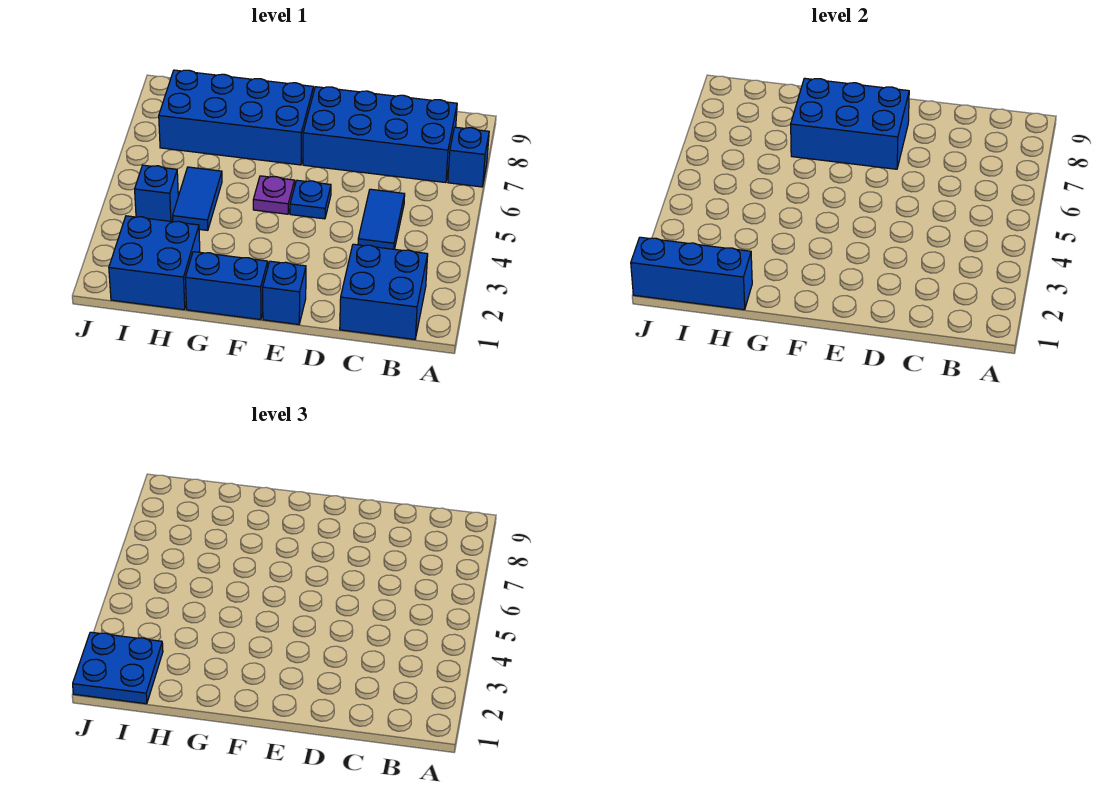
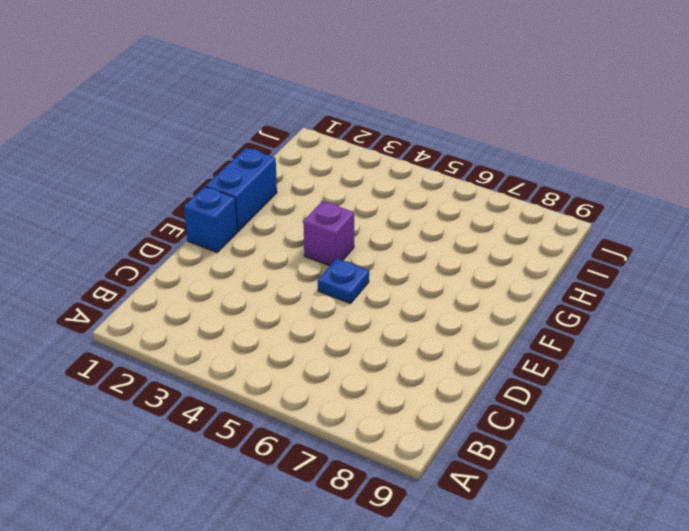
purple 1x1 brick [303,201,354,266] -> none
none -> blue 1x1 brick [448,127,489,187]
none -> blue 2x2 brick [340,244,428,340]
none -> blue 2x4 brick [303,87,457,183]

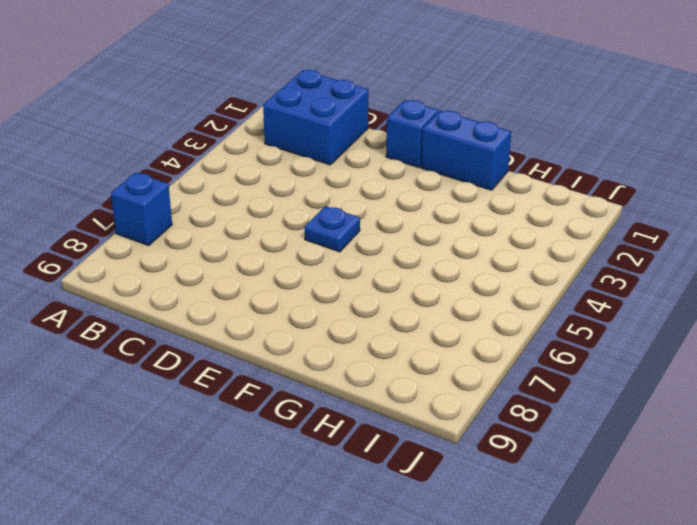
none -> blue 2x4 brick [303,87,457,183]
none -> blue 1x2 tile [358,189,405,249]
none -> purple 1x1 plate [253,176,295,214]

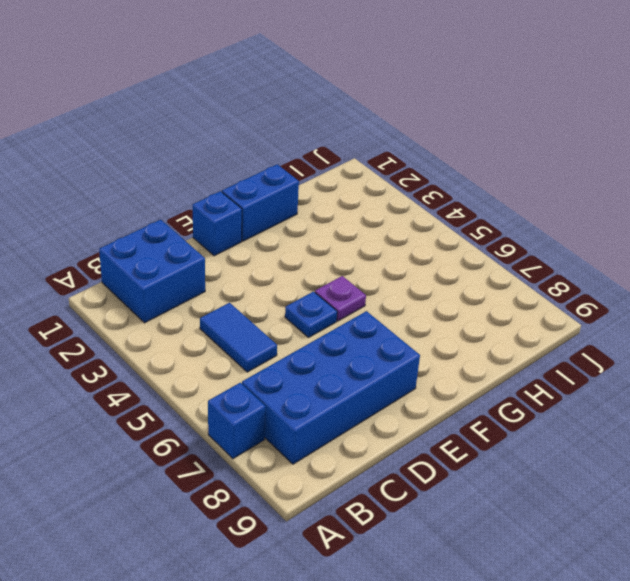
none -> blue 2x4 brick [159,70,314,165]
none -> blue 2x2 brick [109,216,200,310]
none -> blue 1x2 tile [173,167,222,230]

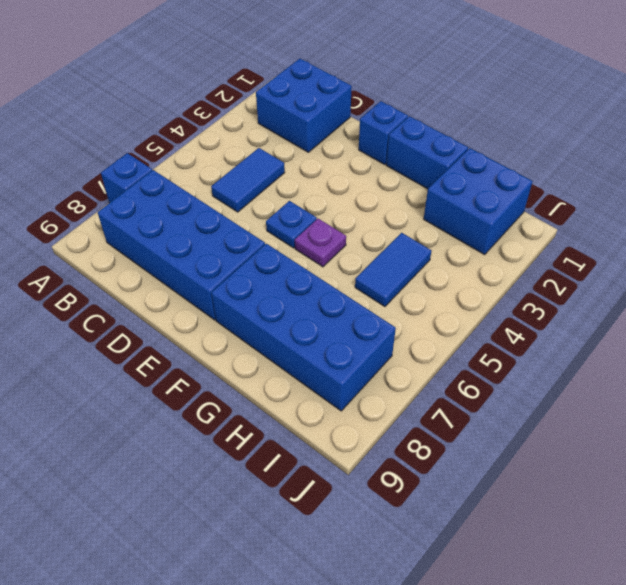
none -> blue 1x1 brick [135,165,178,222]
none -> blue 2x3 brick [791,78,909,169]
none -> blue 1x3 brick [631,237,752,310]

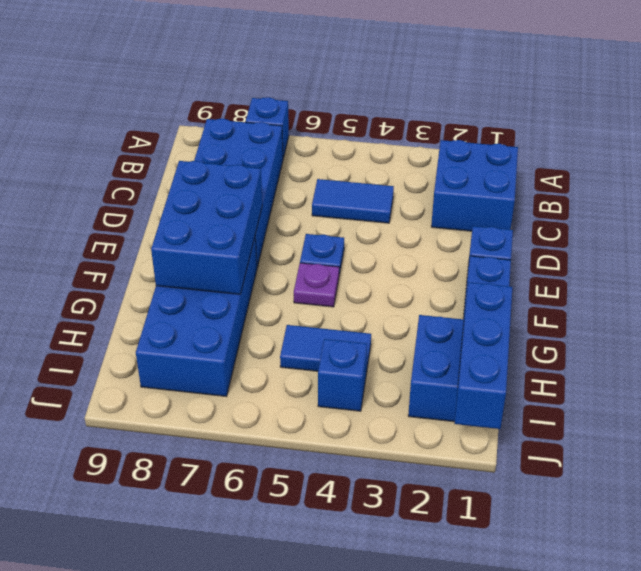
none -> blue 2x2 plate [73,632,163,704]

